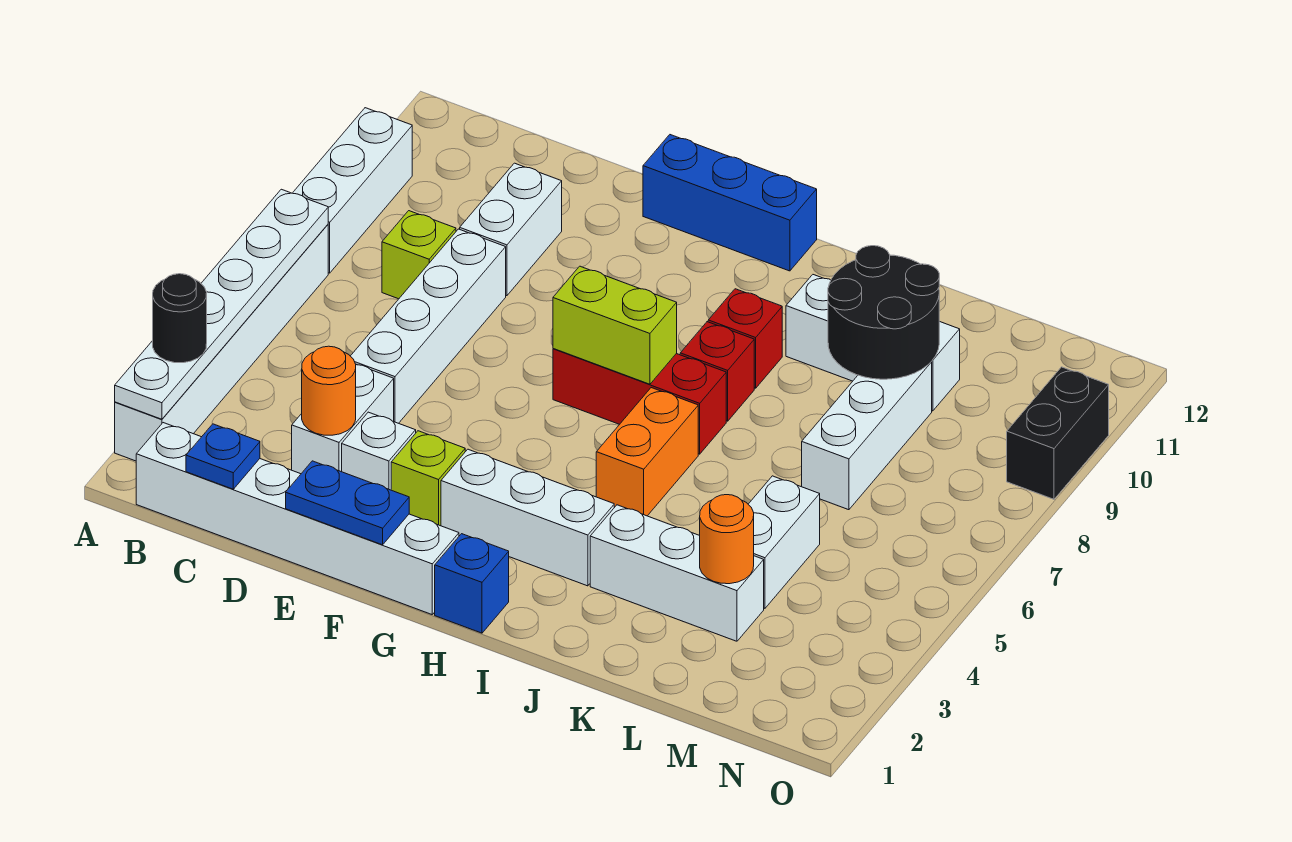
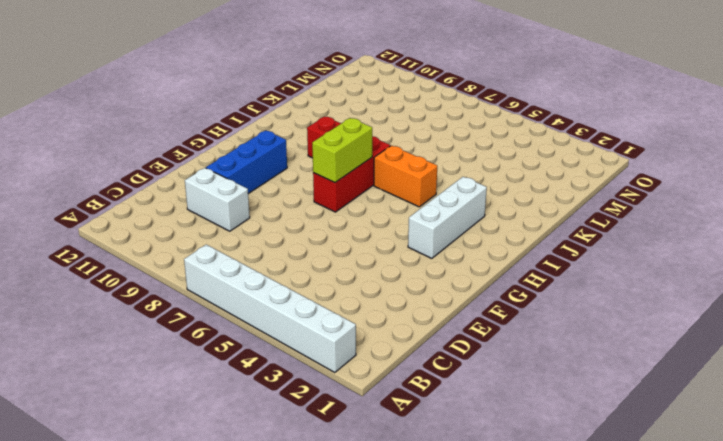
blue 1x3 brick [206,130,287,194] -> blue 1x3 brick moved to [643,135,817,271]
none -> white 1x3 brick [293,108,412,273]
none -> white 1x6 brick [136,423,459,614]
none -> lime 1x1 brick [382,211,456,299]

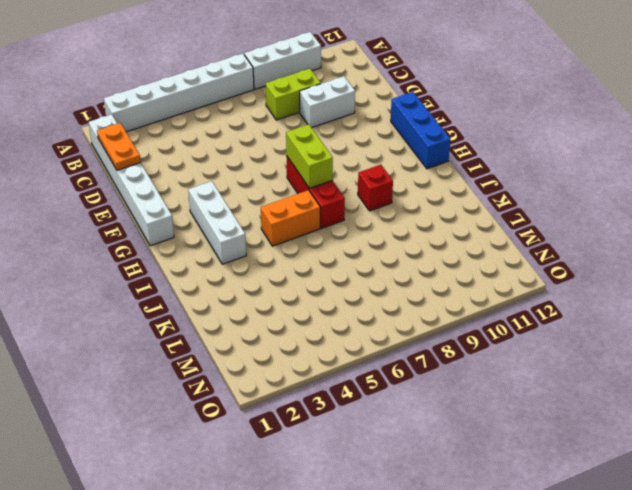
orange 1x2 plate [97,123,141,170] -> blue 1x1 plate [186,424,260,489]
lime 1x2 brick [265,69,321,120] -> lime 1x1 brick [382,211,456,299]
none -> white 1x2 brick [292,365,394,474]
none -> white 1x4 brick [351,229,506,423]
none -> white 1x1 brick [342,412,416,490]

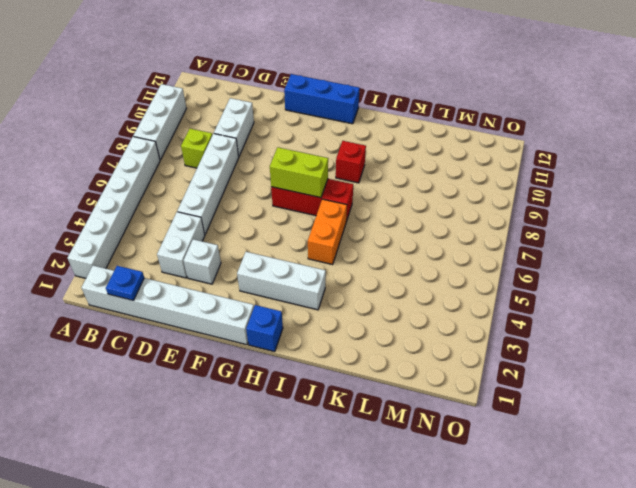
none -> lime 1x1 brick [391,431,465,526]
none -> red 1x1 brick [680,322,754,421]
none -> white 1x3 brick [590,505,764,641]

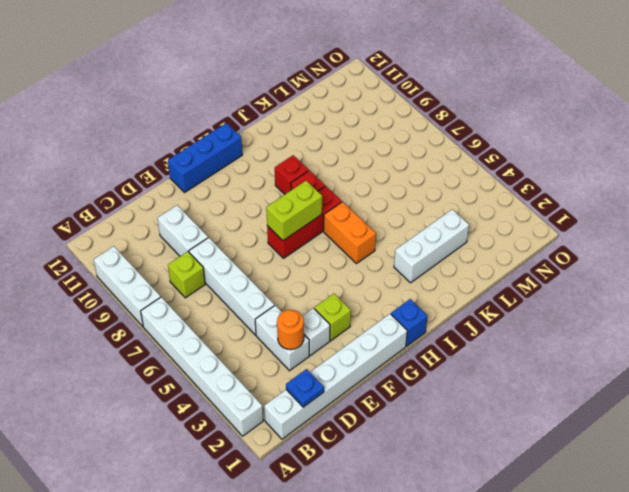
none -> white 1x3 brick [441,449,614,586]
none -> white 1x3 brick [786,275,960,411]
none -> white 1x2 brick [748,476,820,608]

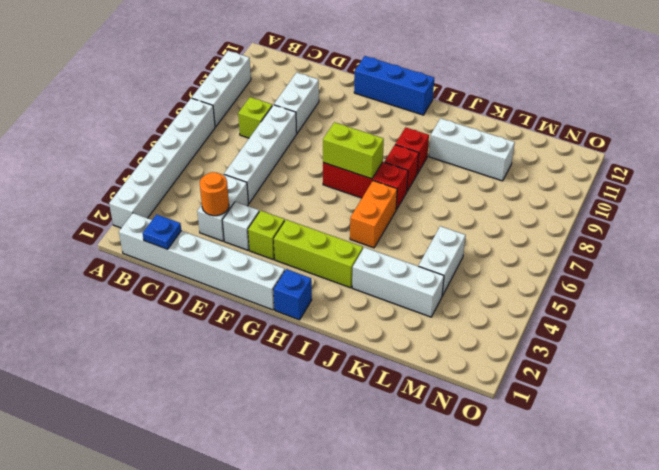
lime 1x3 brick [274,220,363,288] -> white 1x3 brick [441,449,614,586]
none -> white 1x3 brick [802,362,932,510]
none -> black 1x2 brick [1007,367,1109,499]
none -> white 1x6 plate [115,189,328,419]

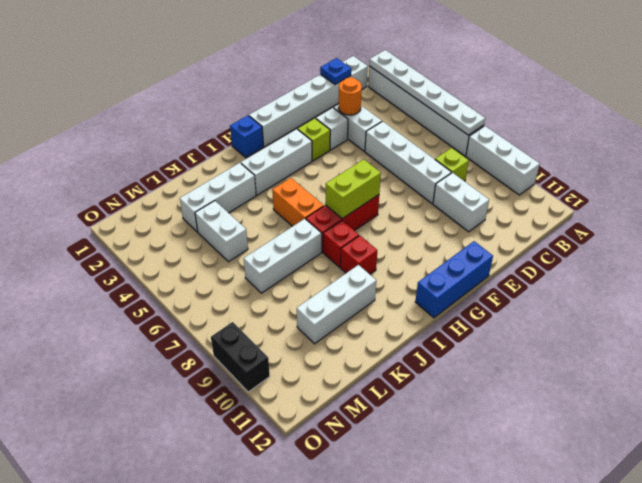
white 1x3 brick [244,219,321,293] -> white 1x3 brick turned to [802,362,932,510]
none -> blue 1x2 plate [286,461,409,545]
none -> black 2x2 round brick [828,246,939,379]
none -> orange 1x1 round brick [700,495,754,584]

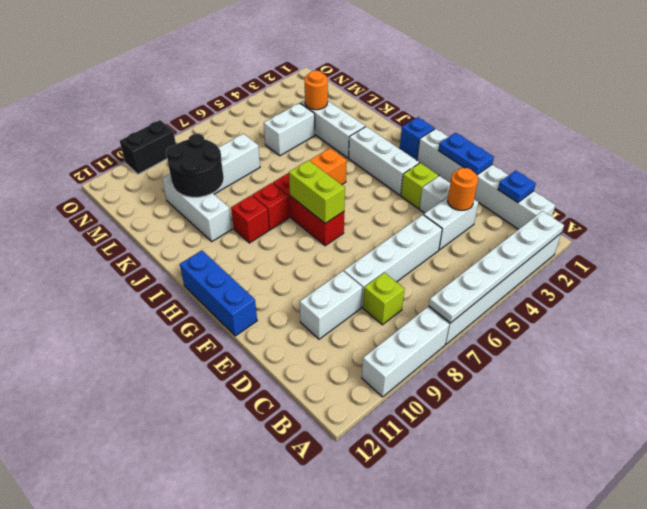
none -> black 1x1 round brick [153,274,207,363]

